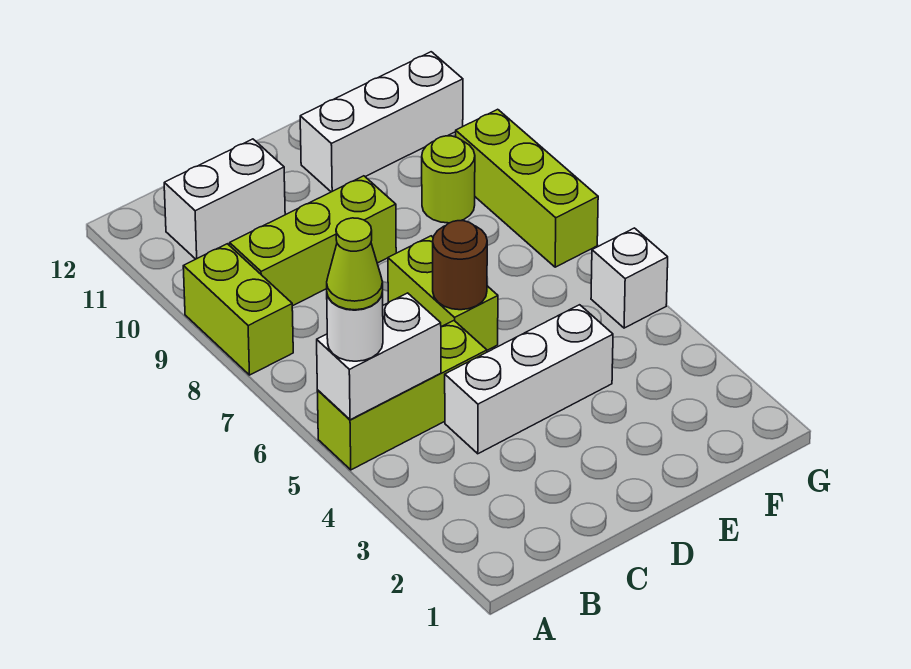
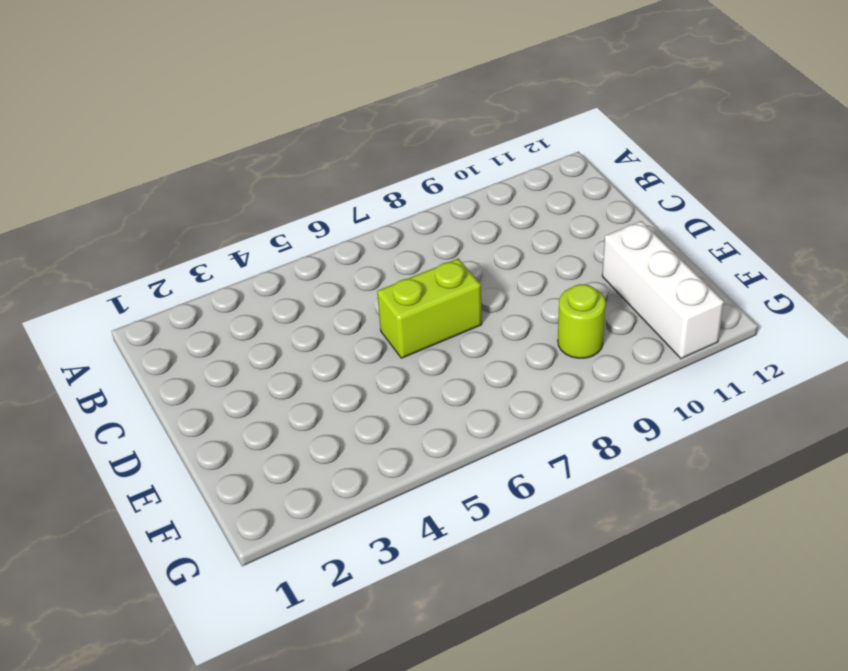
none -> lime 1x3 brick [317,321,487,470]
none -> lime 1x2 brick [183,244,293,375]
none -> lime 1x3 brick [230,176,396,306]

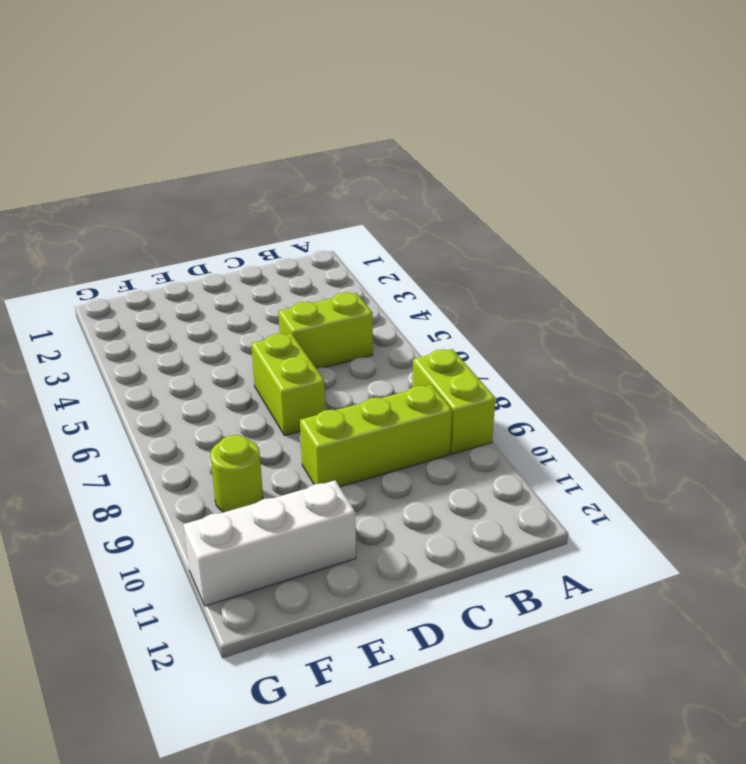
lime 1x2 brick [278,292,373,369] -> lime 1x3 brick [317,321,487,470]
none -> white 1x2 brick [164,139,285,259]
none -> white 1x3 brick [445,305,613,454]
none -> white 1x1 brick [591,228,668,328]

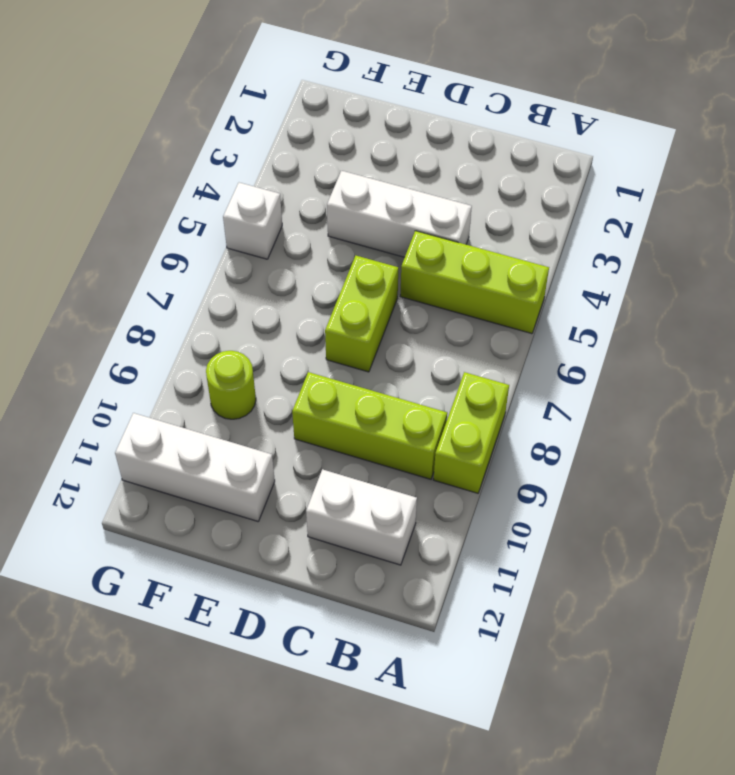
none -> lime 1x3 brick [456,109,598,267]
none -> white 1x2 brick [317,293,441,420]
none -> brown 1x1 round brick [433,221,487,310]

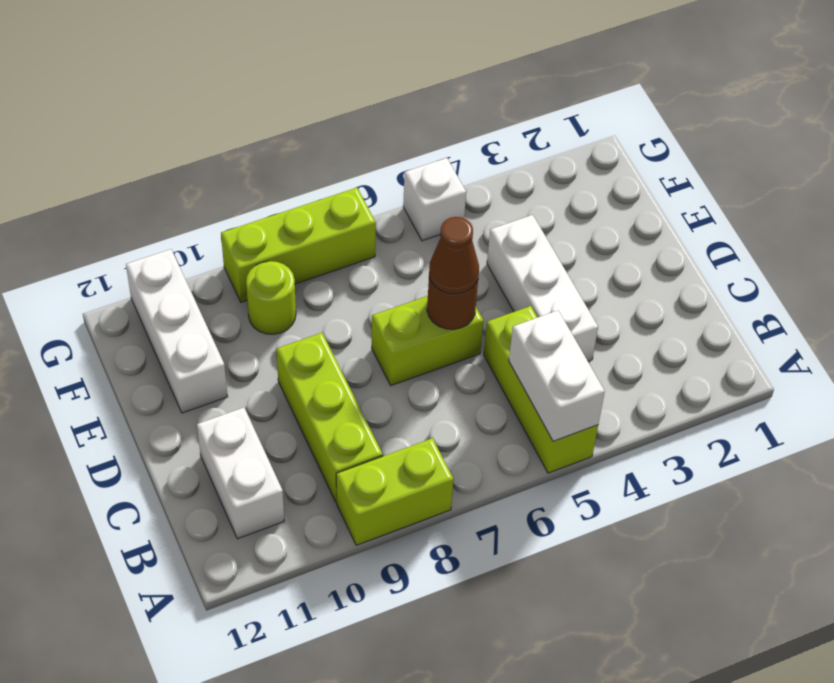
brown 1x1 cone [429,217,479,294] -> none
none -> white 1x1 round brick [327,292,383,361]
none -> lime 1x1 cone [327,218,383,310]

